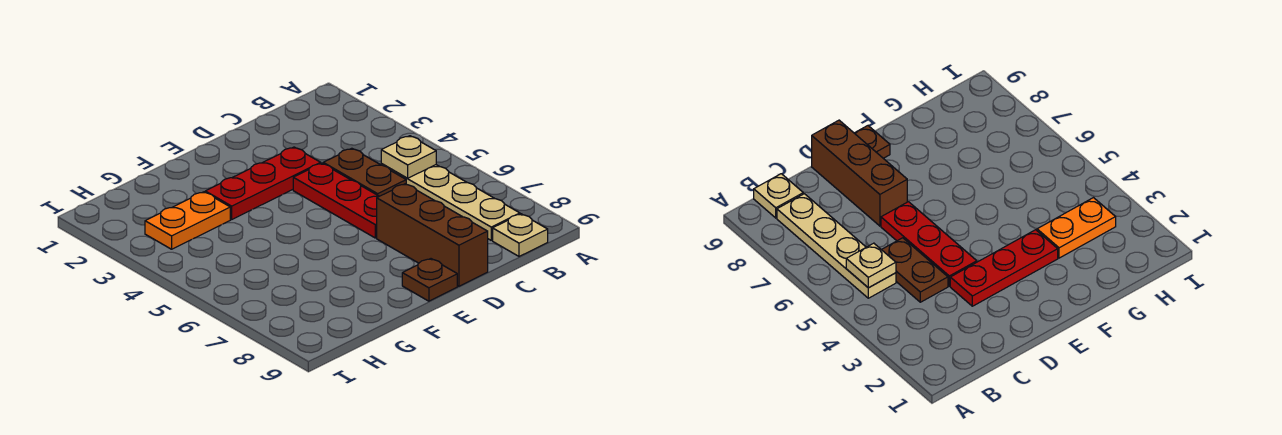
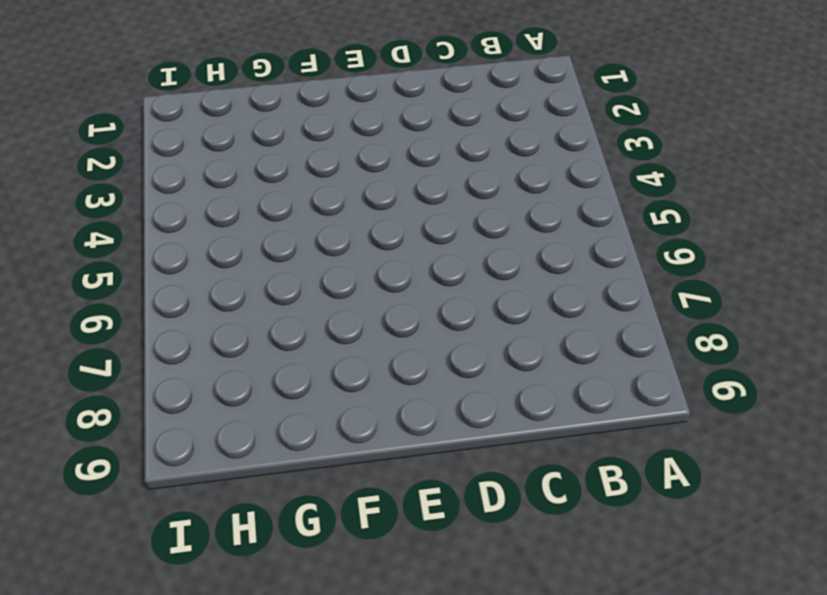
none -> tan 1x4 plate [381,164,520,240]
none -> tan 1x1 plate [493,214,548,256]

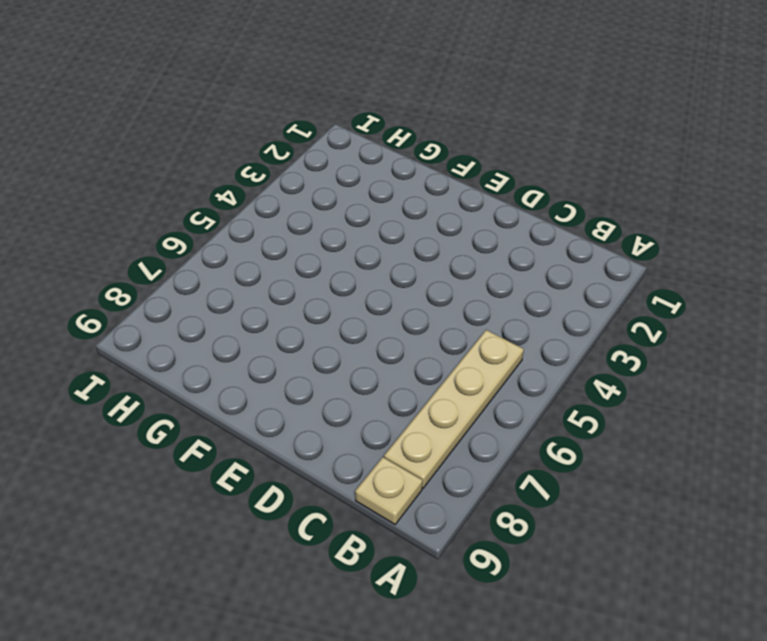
none -> brown 1x2 plate [323,148,406,196]
none -> red 1x3 plate [205,147,321,219]

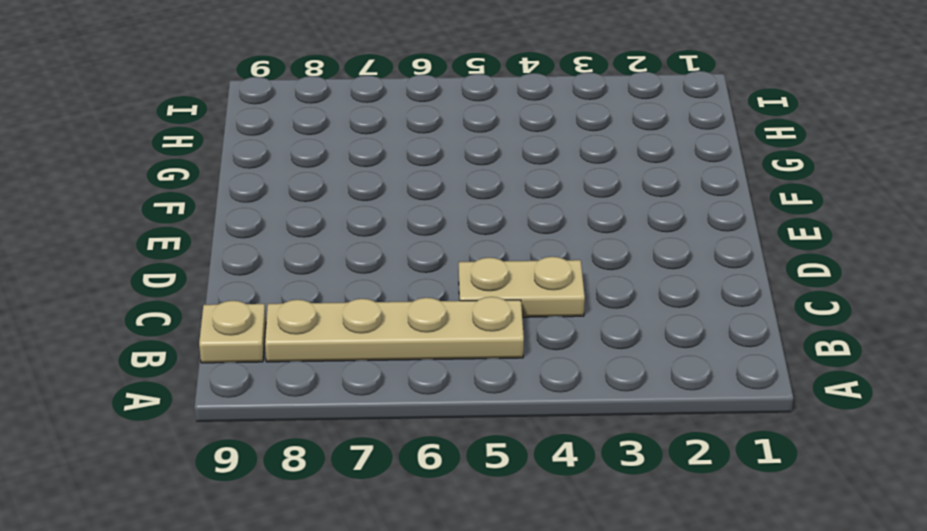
tan 1x2 plate [459,257,585,317] -> brown 1x2 plate [323,148,406,196]
none -> red 1x3 plate [205,147,321,219]
none -> red 1x3 plate [293,163,379,238]

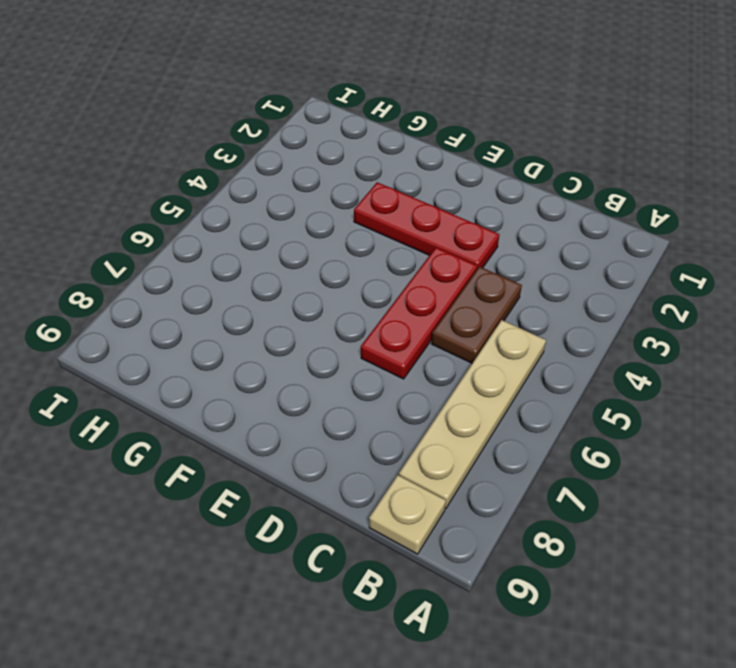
none -> brown 1x3 brick [377,184,488,286]
none -> brown 1x1 plate [402,259,457,301]

